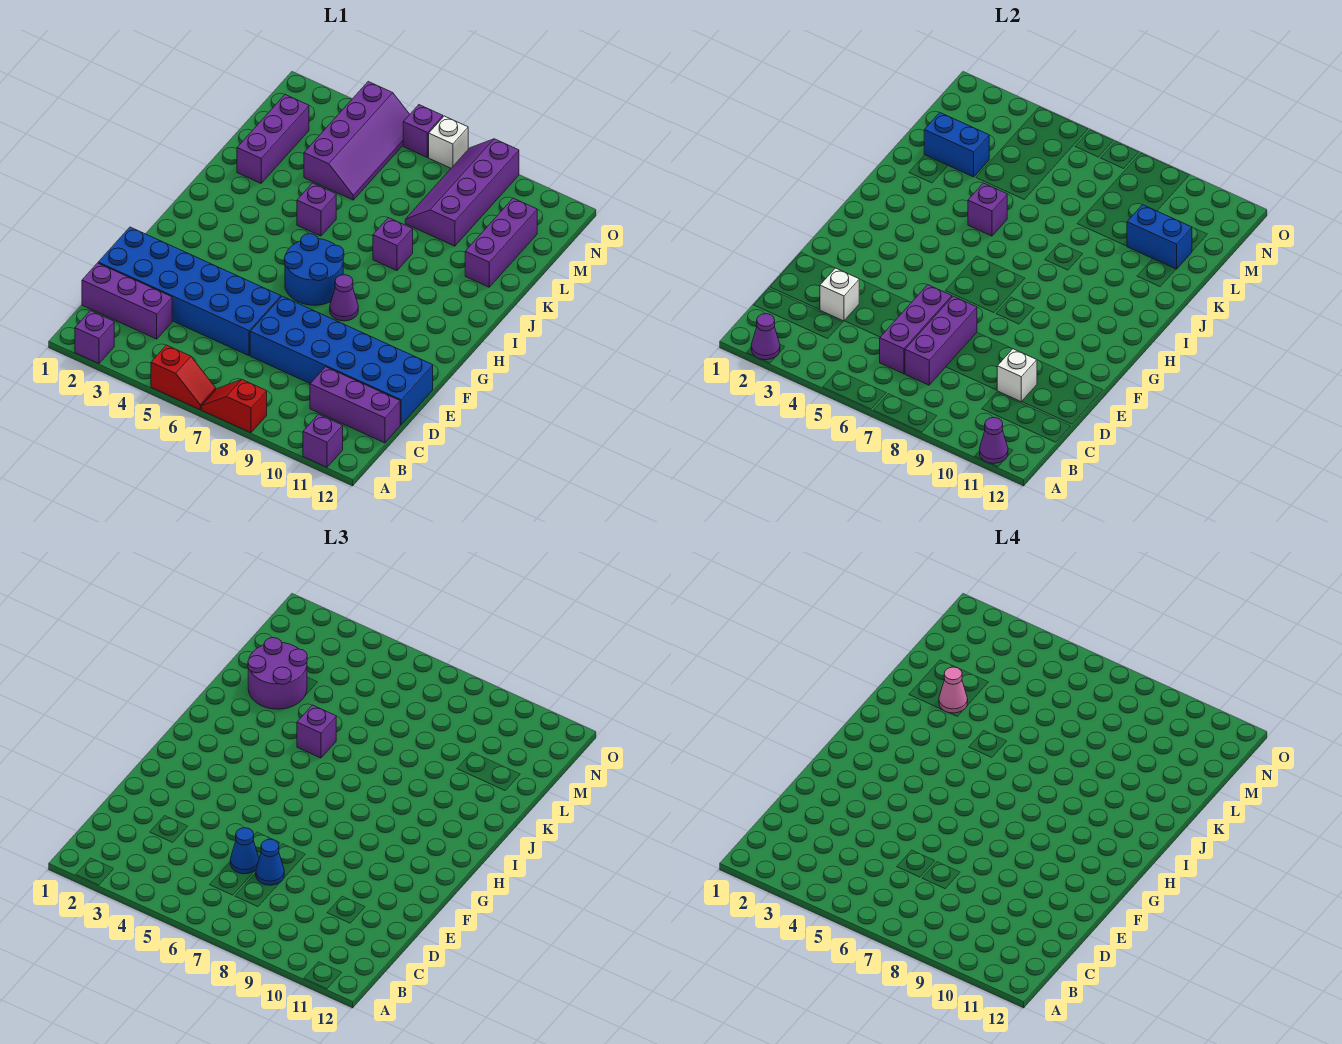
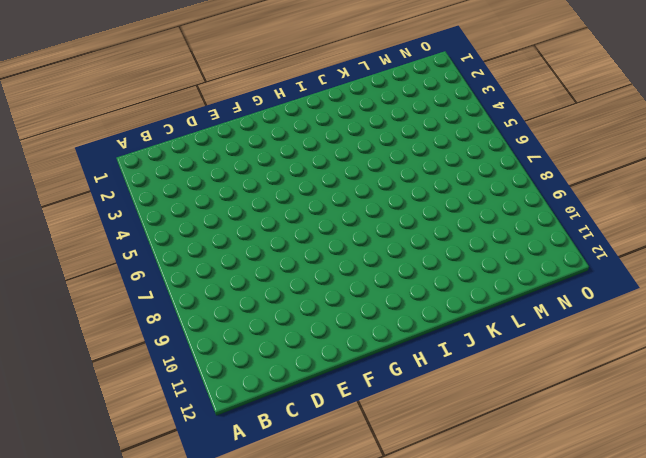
none -> purple 1x1 brick [75,311,114,364]
none -> red 1x2 slope [151,345,216,409]
none -> red 1x2 slope [202,379,267,433]
none -> purple 1x1 brick [303,414,343,467]

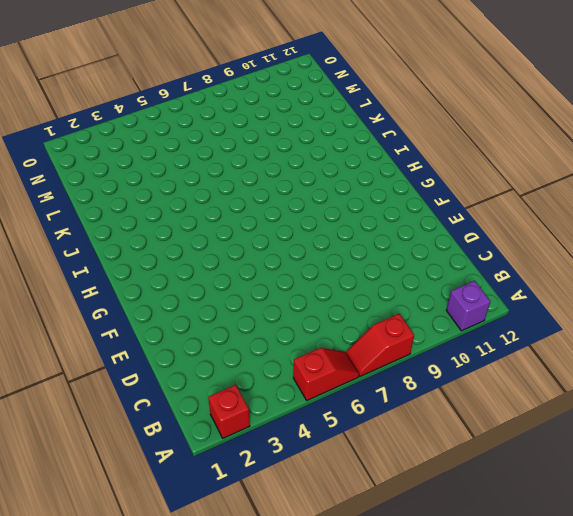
red 1x1 brick [208,385,250,438] -> purple 1x1 brick [75,311,114,364]
none -> purple 1x3 brick [82,263,172,339]
none -> purple 1x3 brick [310,367,400,443]
none -> blue 2x6 brick [98,227,281,356]
none -> blue 2x6 brick [250,296,433,425]

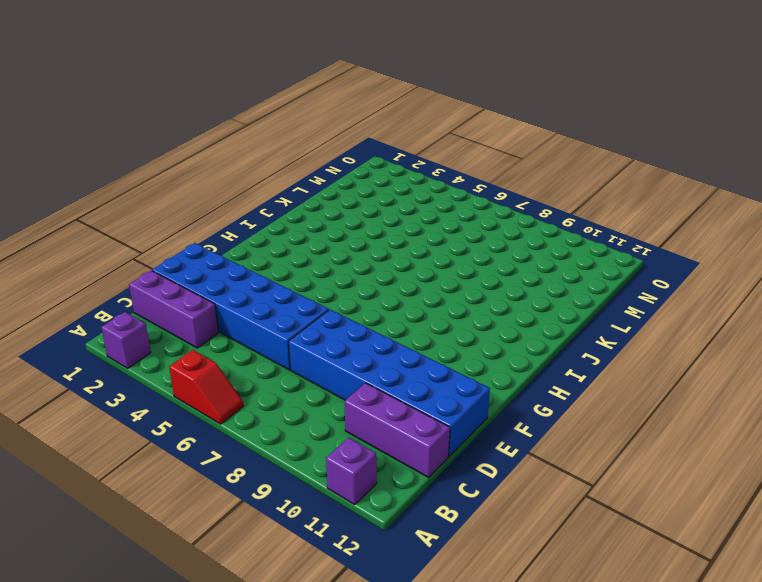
none -> red 1x2 slope [202,379,267,433]
none -> blue 2x2 round brick [284,234,344,305]
none -> purple 1x1 cone [330,275,358,321]
none -> purple 1x1 brick [297,183,336,236]

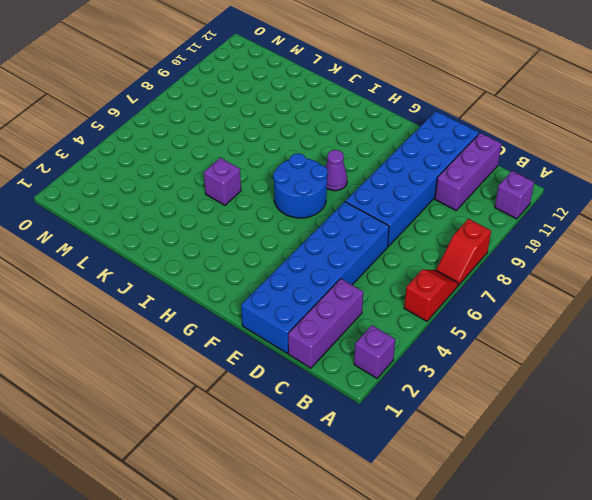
none -> purple 1x1 brick [373,218,413,271]
none -> purple 1x3 brick [237,95,309,183]
none -> purple 1x3 brick [465,198,537,287]
none -> purple 2x4 slope [304,82,410,200]

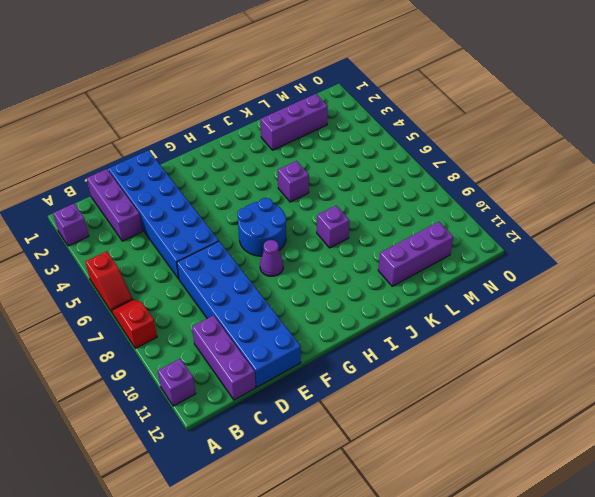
none -> purple 2x4 slope [304,82,410,200]
none -> purple 2x4 slope [405,139,519,246]
none -> purple 1x1 brick [403,105,443,157]
none -> white 1x1 brick [429,116,468,168]

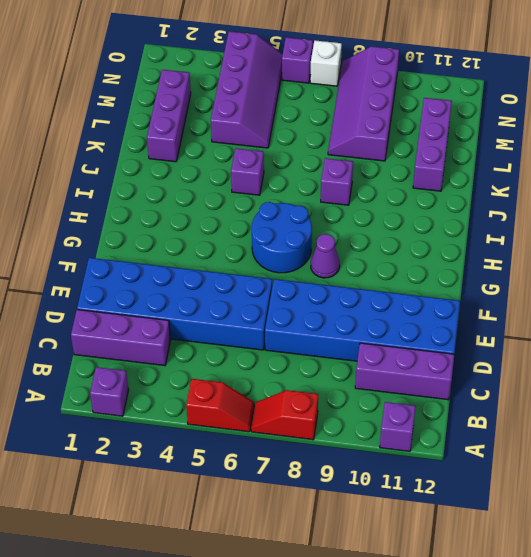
none -> purple 1x1 cone [751,314,780,360]
none -> purple 1x1 cone [980,417,1008,463]
none -> purple 1x3 brick [880,285,952,374]
none -> purple 1x3 brick [905,296,977,385]

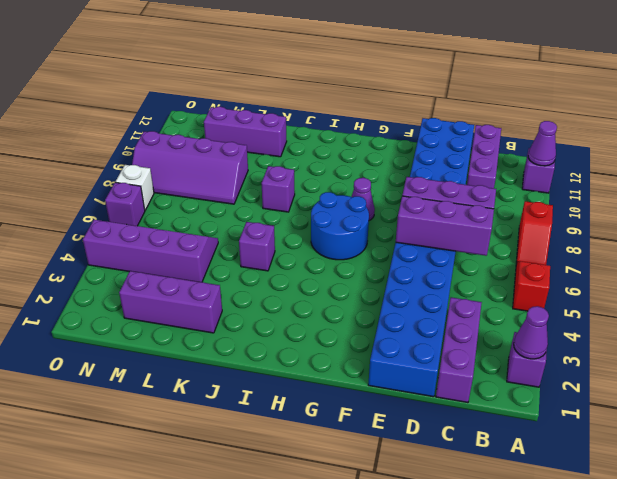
none -> white 1x1 brick [820,268,859,321]
none -> white 1x1 brick [997,349,1037,402]
none -> purple 1x1 brick [968,183,1007,236]
none -> blue 1x2 brick [924,113,989,177]

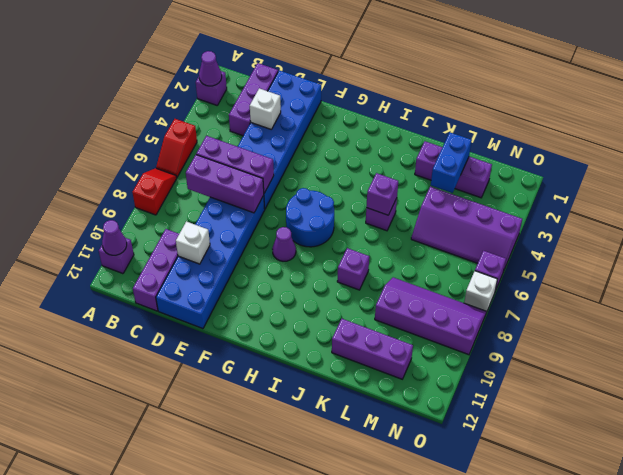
none -> blue 1x2 brick [1127,205,1192,269]
none -> blue 1x1 cone [230,828,259,874]
none -> blue 1x1 cone [256,839,284,885]
none -> purple 1x1 brick [297,705,336,758]

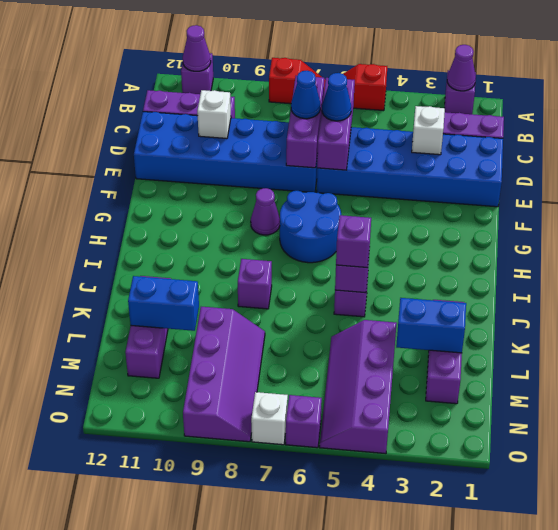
none -> purple 2x2 round brick [248,638,307,709]
none -> pink 1x1 cone [939,667,968,713]

